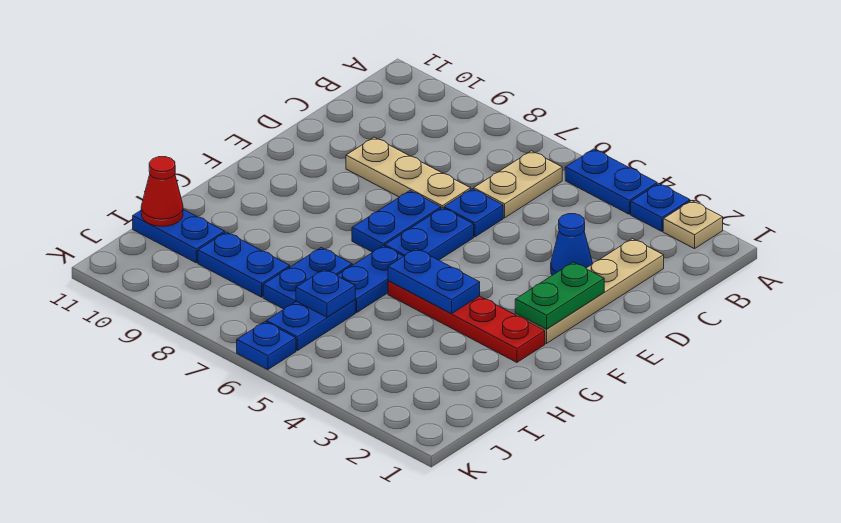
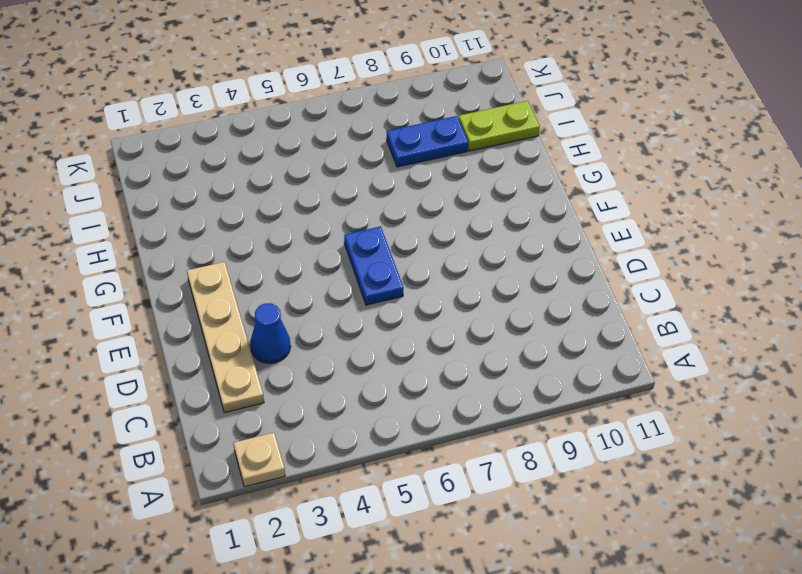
lime 1x2 plate [459,101,540,151] -> blue 1x2 plate [133,209,225,263]
none -> blue 1x1 plate [631,184,690,231]
none -> blue 1x2 plate [565,149,657,214]
none -> tan 1x2 plate [474,151,562,218]

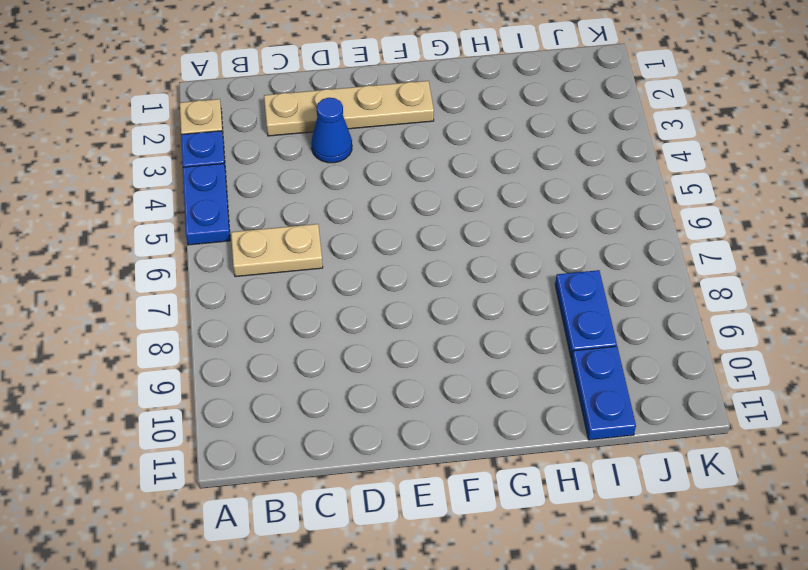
none -> blue 1x1 plate [444,189,503,237]
none -> tan 1x3 plate [346,137,471,208]
none -> blue 1x2 plate [385,208,474,260]

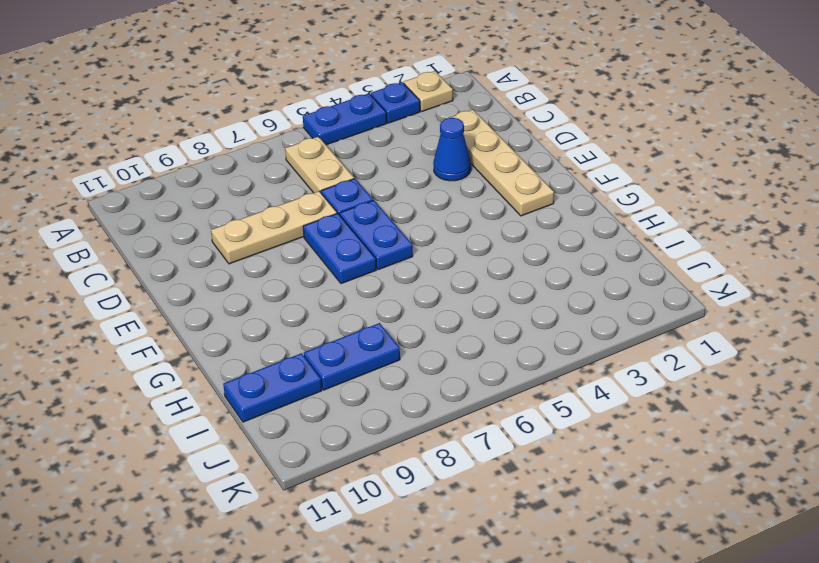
none -> red 1x4 plate [388,281,545,362]
none -> blue 1x2 plate [337,246,403,313]
none -> blue 1x2 plate [263,248,352,309]

